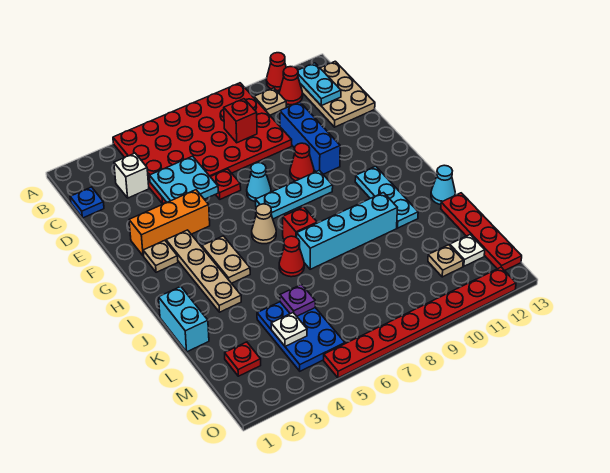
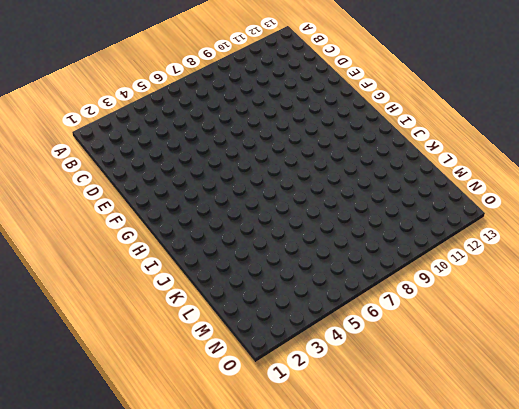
none -> red 4x6 plate [113,83,292,204]
none -> red 1x1 cone [266,53,286,91]
none -> tan 1x1 plate [254,88,286,115]
none -> red 1x1 cone [279,67,303,105]

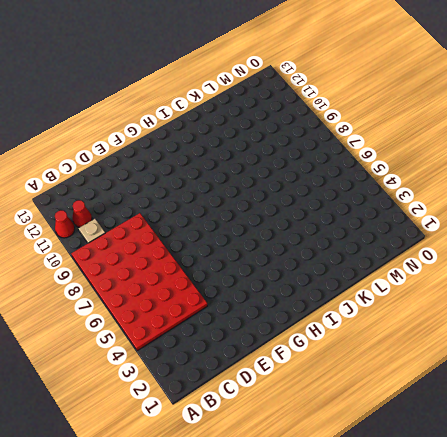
none -> tan 2x3 plate [300,61,375,127]
none -> blue 1x1 plate [70,187,104,218]
none -> white 1x1 brick [114,153,149,198]
none -> blue 1x3 brick [280,102,340,174]

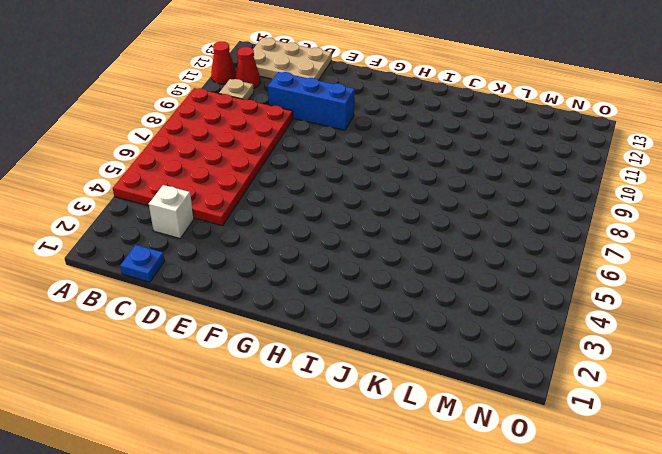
none -> red 1x1 plate [211,169,241,199]
none -> orange 1x3 brick [129,190,210,256]
none -> cyan 1x1 cone [247,163,271,201]
none -> red 1x1 cone [290,143,314,181]

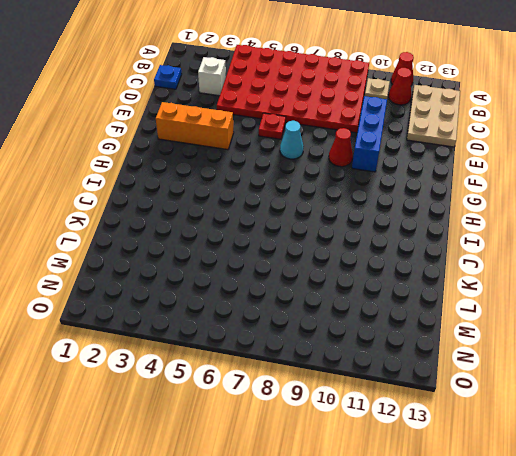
none -> tan 1x1 plate [143,240,178,272]
none -> tan 1x4 plate [166,230,241,312]
none -> cyan 1x3 plate [255,170,333,219]
none -> tan 1x2 plate [202,236,250,283]

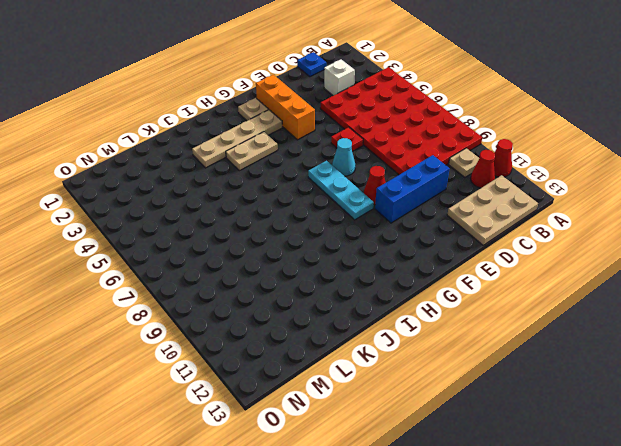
none -> tan 1x1 cone [252,204,276,244]
none -> cyan 1x3 plate [355,166,418,228]
none -> red 1x1 brick [283,207,317,240]
none -> cyan 1x2 brick [159,286,209,352]

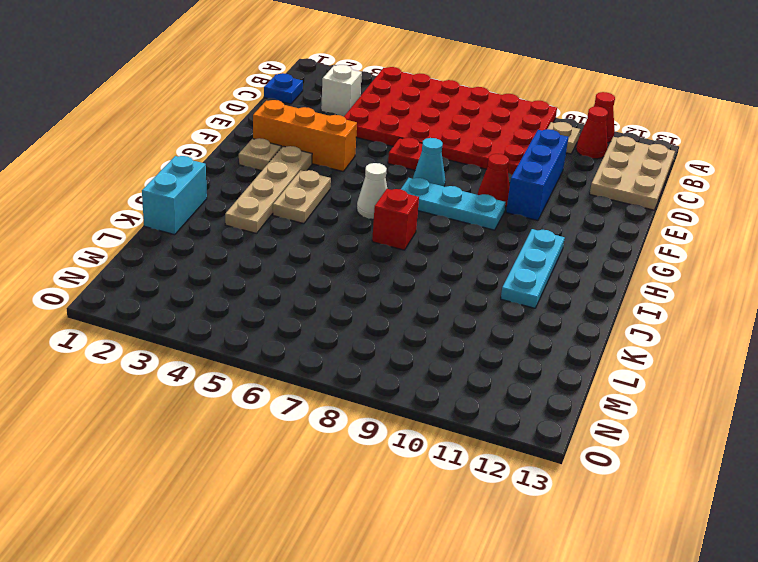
white 1x1 cone [357,163,387,219] -> tan 1x1 cone [252,204,276,244]
none -> red 1x1 cone [279,236,304,277]
none -> cyan 1x4 brick [297,193,397,269]
none -> cyan 1x1 cone [431,165,455,205]
none -> red 1x4 plate [441,193,522,271]

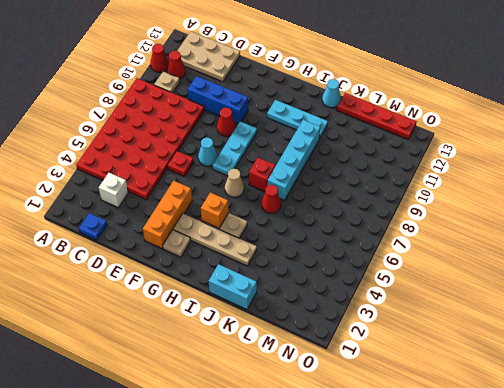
orange 1x1 brick [201,192,229,228] -> none
none -> blue 2x3 plate [257,302,345,371]
none -> red 1x1 plate [225,342,261,376]
none -> tan 1x1 plate [428,245,463,277]
none -> white 1x1 plate [450,235,485,266]

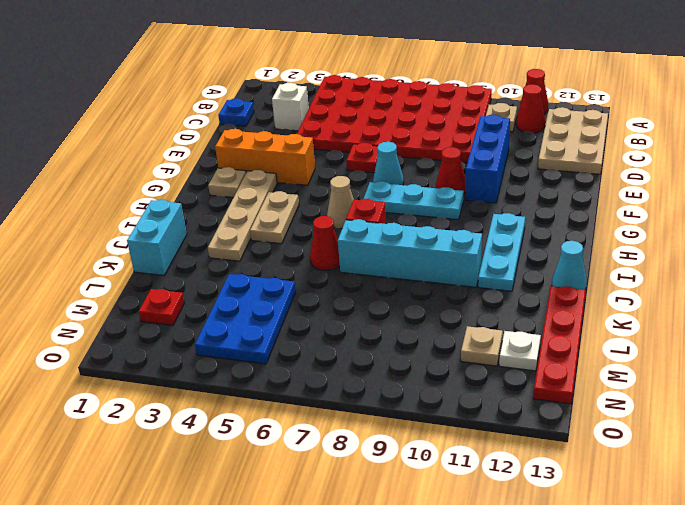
none -> red 1x8 plate [324,267,516,378]
none -> cyan 1x2 plate [298,63,341,106]
none -> red 1x1 brick [224,99,257,143]
none -> cyan 2x2 plate [150,156,218,202]

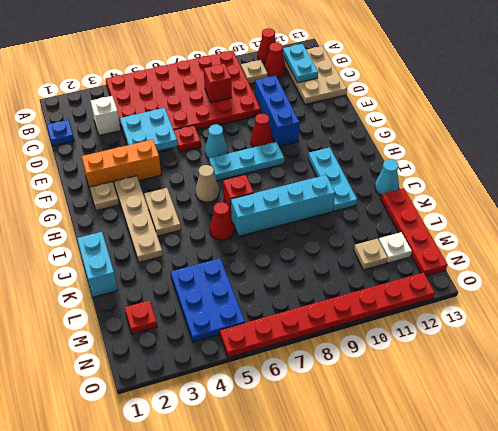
none -> purple 1x1 plate [280,285,315,316]
none -> white 1x1 plate [271,313,307,346]

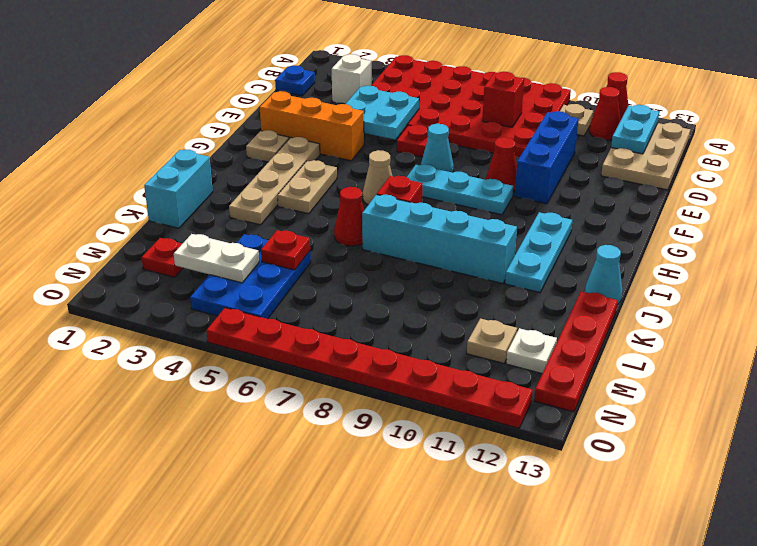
red 1x1 plate [261,230,310,270] -> purple 1x1 plate [280,285,315,316]
white 1x2 plate [174,234,259,283] -> white 1x1 plate [271,313,307,346]

